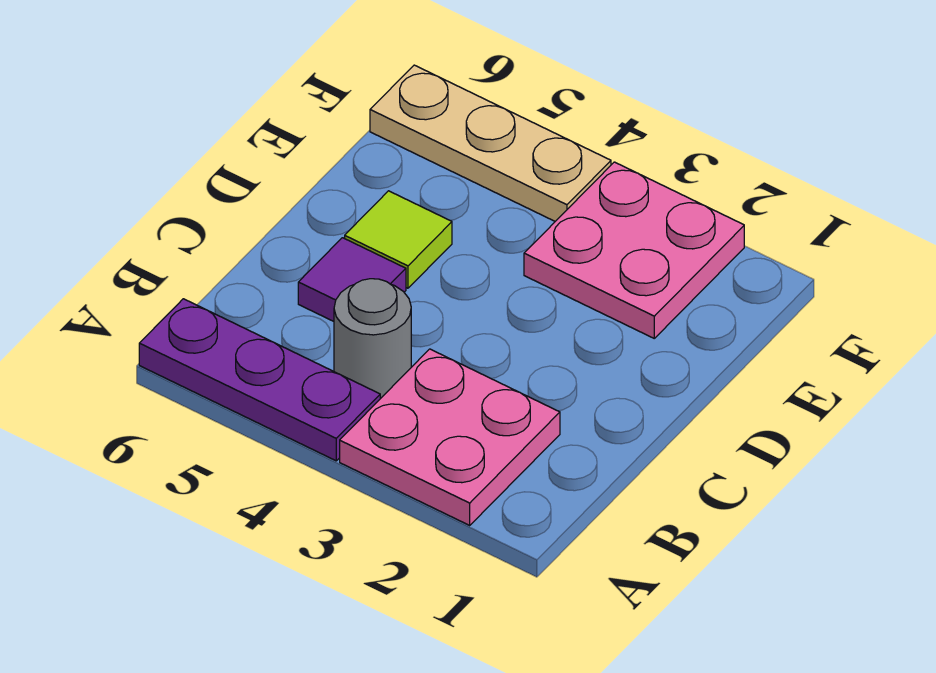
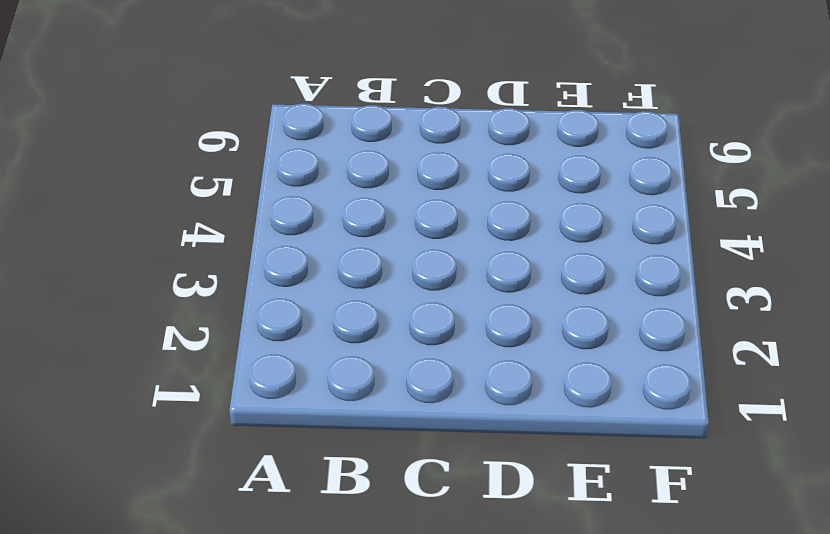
none -> pink 2x2 plate [340,349,560,525]
none -> purple 1x3 plate [139,299,380,461]

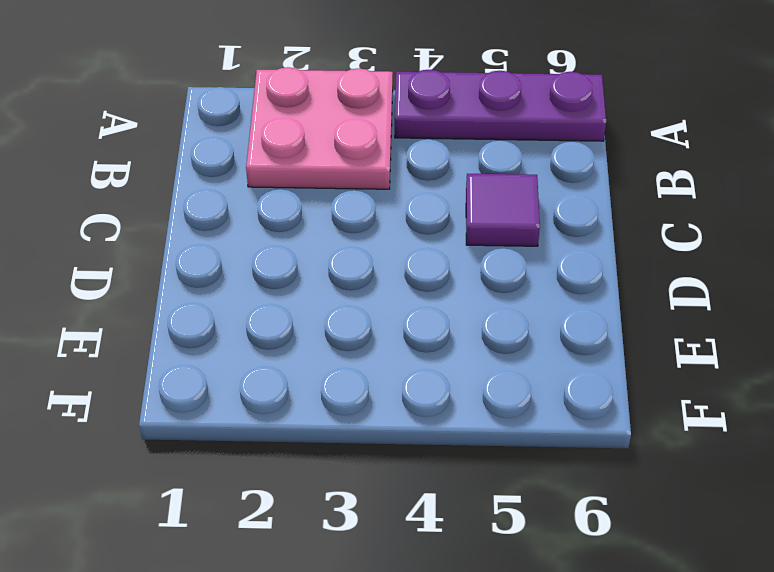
none -> grey 1x1 round brick [334,279,411,399]
none -> lime 1x1 tile [345,191,452,288]

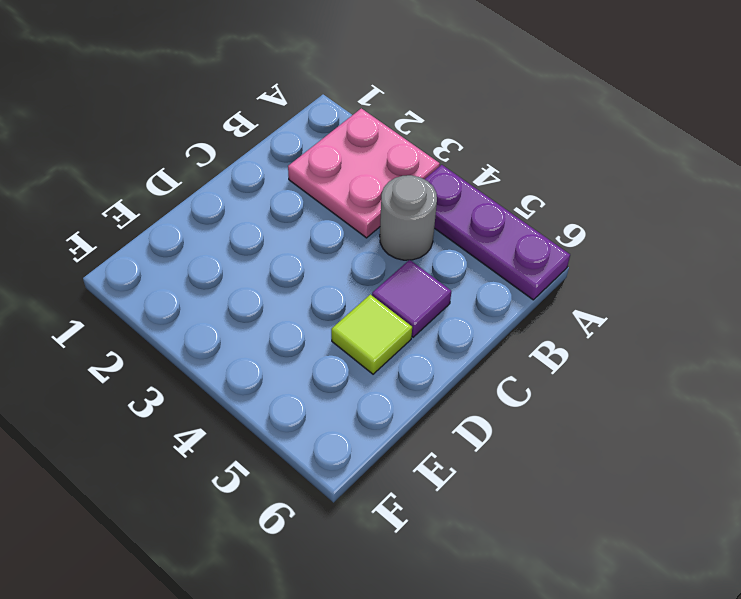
none -> pink 2x2 plate [524,162,744,338]
none -> tan 1x3 plate [370,65,611,221]

